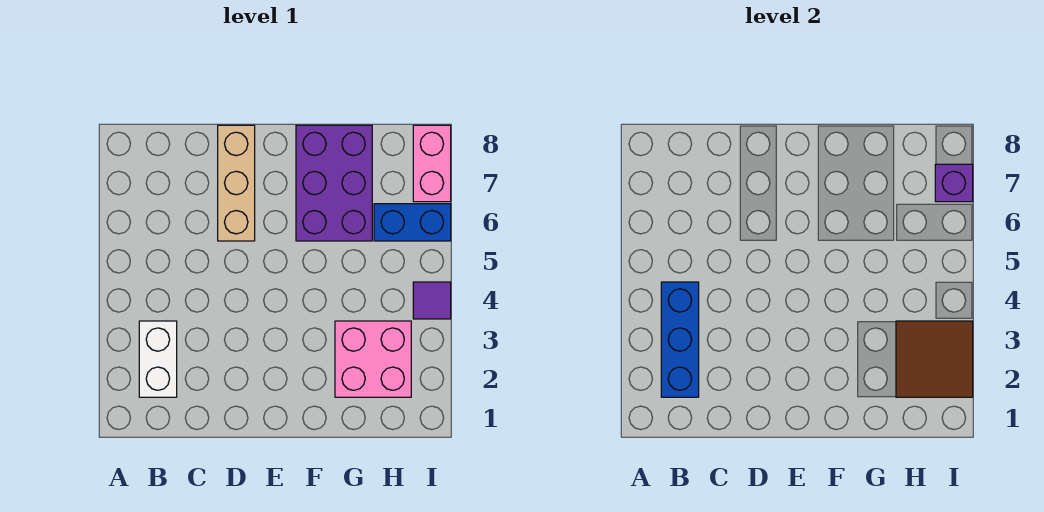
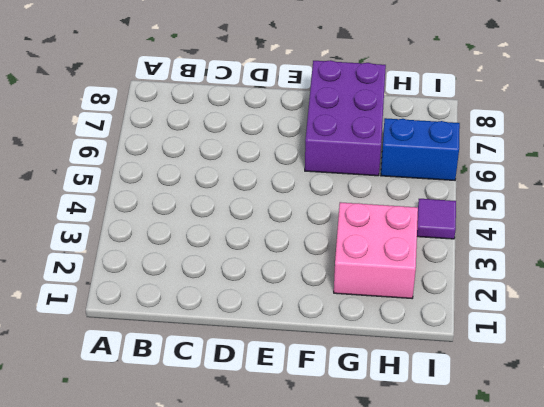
none -> white 1x2 brick [139,321,177,397]
none -> tan 1x3 brick [218,125,255,241]

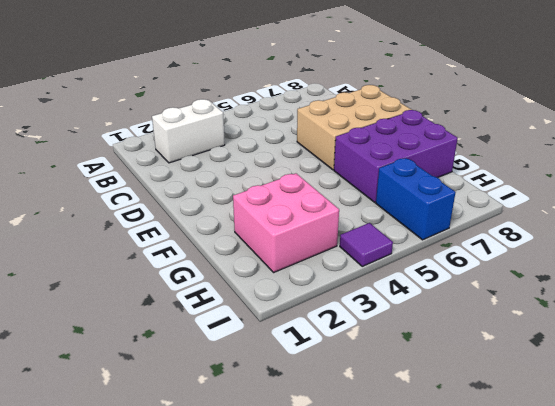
tan 2x3 brick [297,85,412,170] -> tan 1x3 brick [218,125,255,241]
none -> pink 1x2 brick [413,125,451,202]
none -> blue 1x3 brick [661,282,699,397]

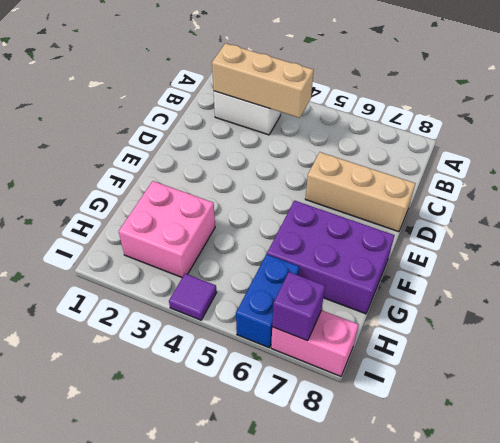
tan 1x3 brick [212,43,314,118] -> blue 1x3 brick [661,282,699,397]
none -> brown 2x2 tile [896,321,973,397]

